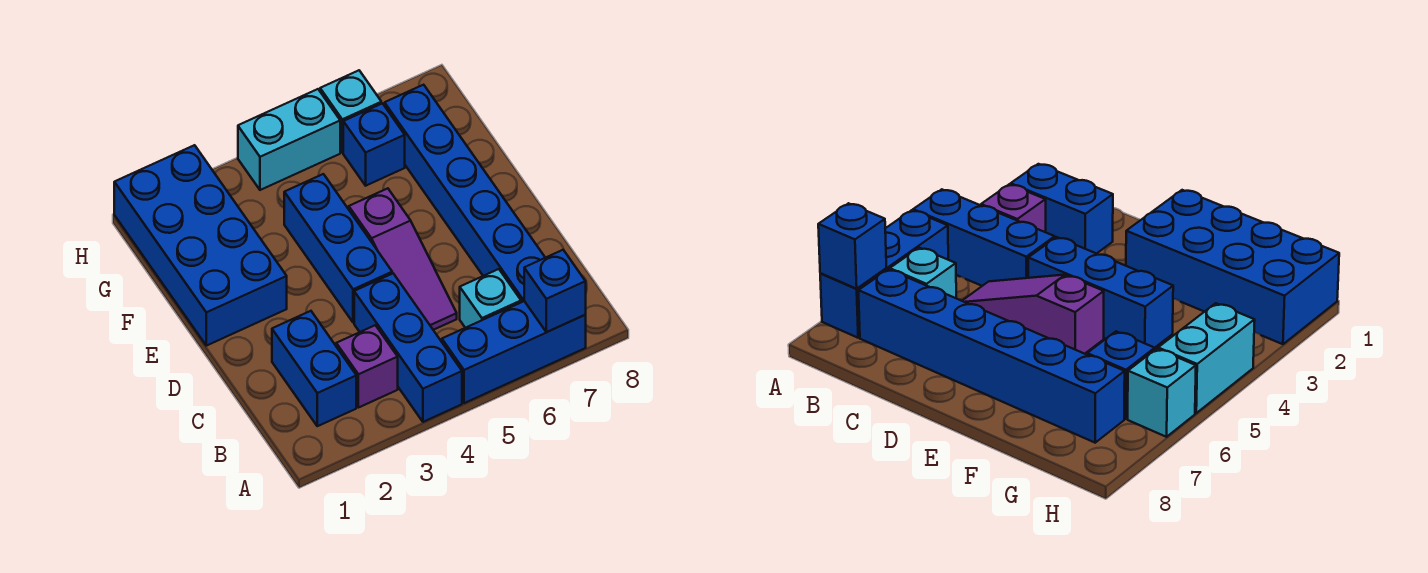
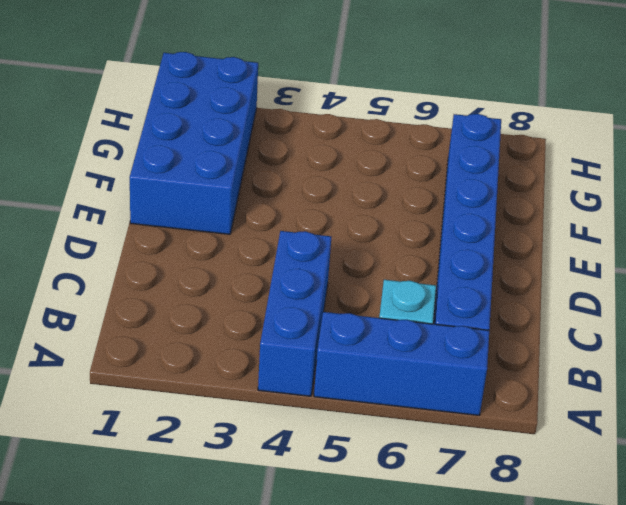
none -> blue 1x2 brick [272,311,356,426]
none -> purple 1x1 brick [336,325,398,408]
none -> purple 1x3 slope [349,188,457,330]

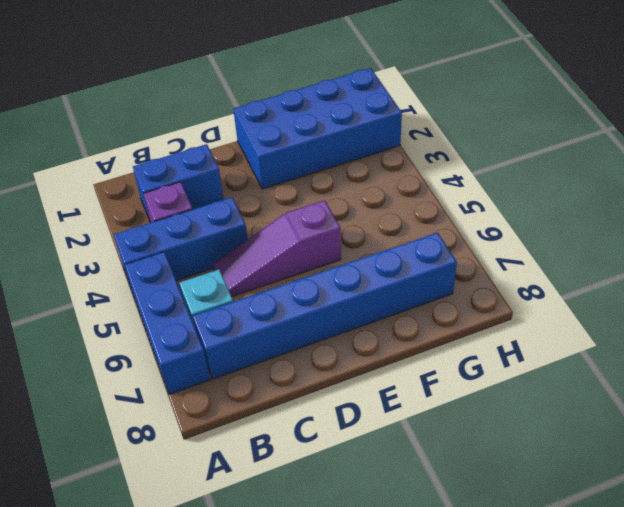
none -> blue 1x3 brick [284,174,392,323]
none -> blue 1x1 brick [343,103,405,186]
none -> cyan 1x2 brick [238,89,340,190]

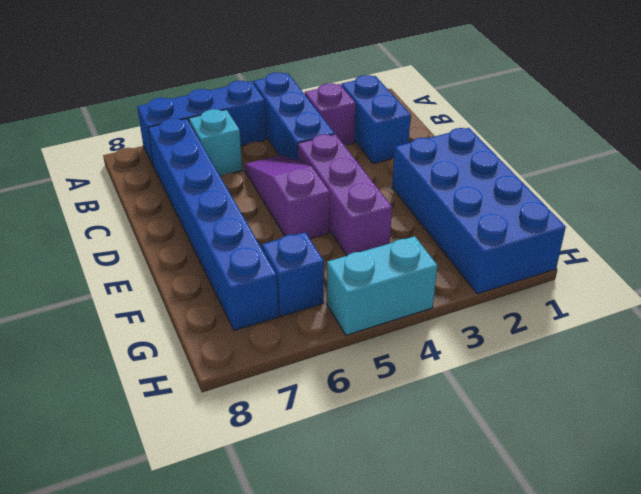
purple 1x3 brick [298,134,392,256] -> blue 1x3 brick [284,174,392,323]
none -> cyan 1x1 brick [320,70,381,153]
none -> blue 1x1 brick [524,250,586,332]

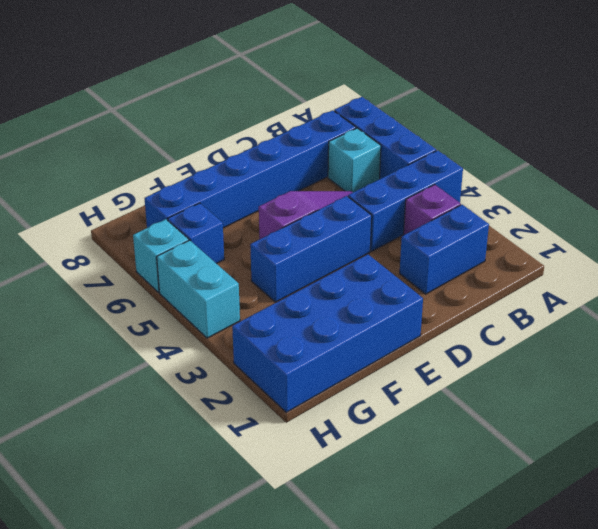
none -> blue 1x1 brick [524,250,586,332]

